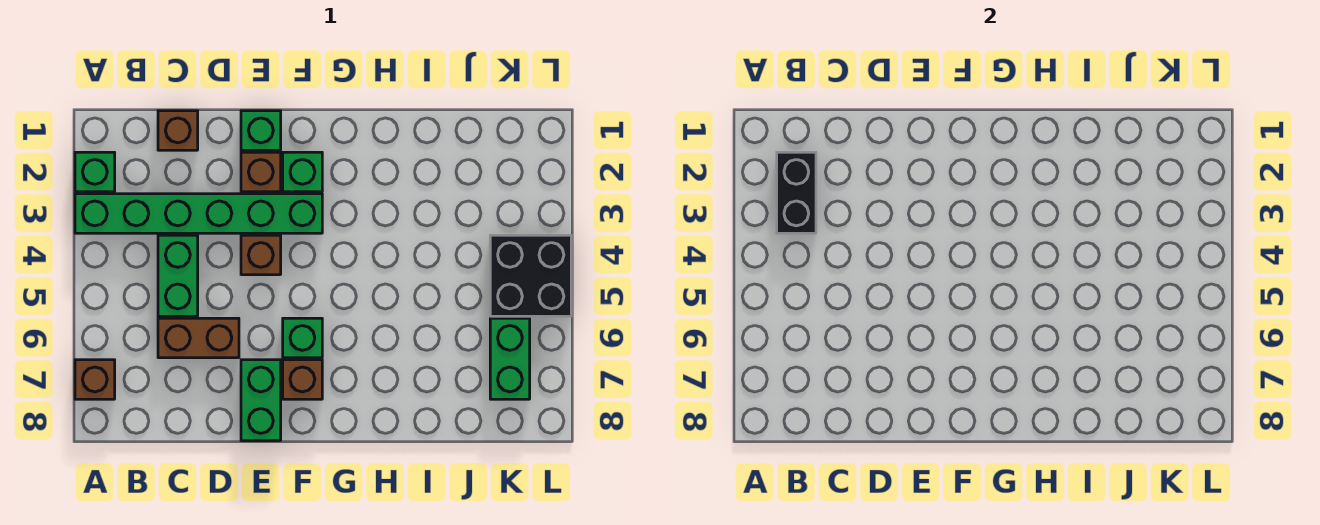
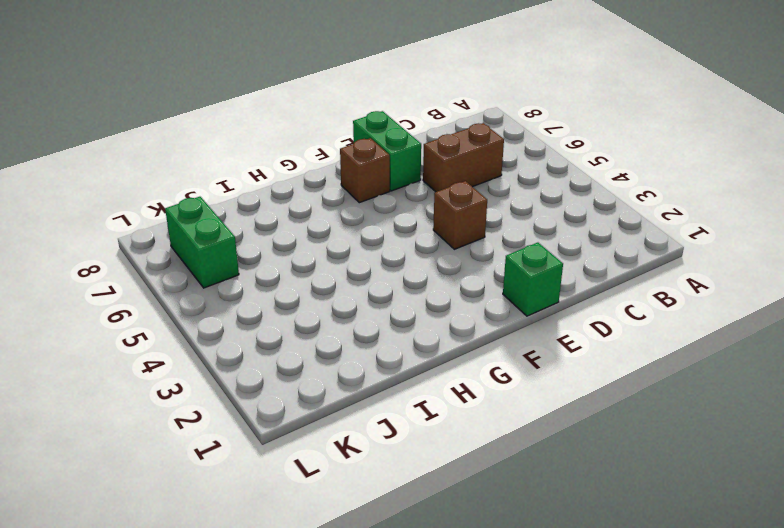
none -> green 1x1 brick [75,152,115,192]
none -> green 1x6 brick [75,194,322,233]
none -> brown 1x1 brick [75,360,115,399]

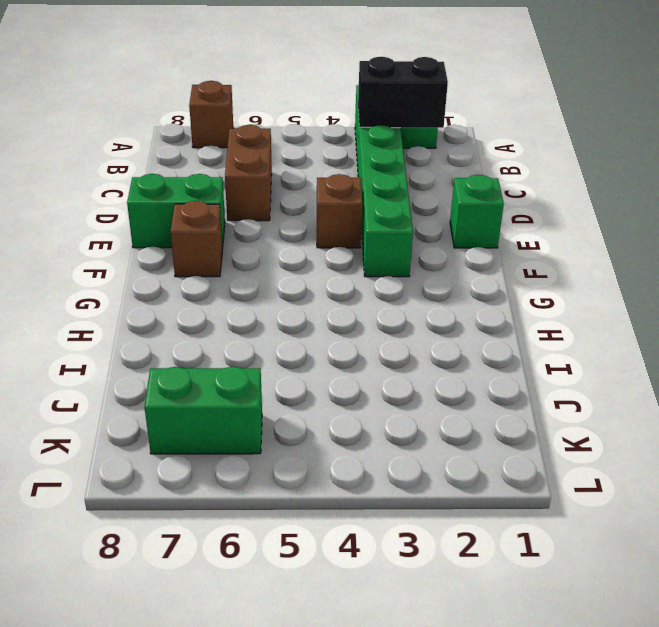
none -> brown 1x1 brick [158,111,198,150]
none -> green 1x2 brick [158,235,198,316]
none -> brown 1x1 brick [241,152,281,192]

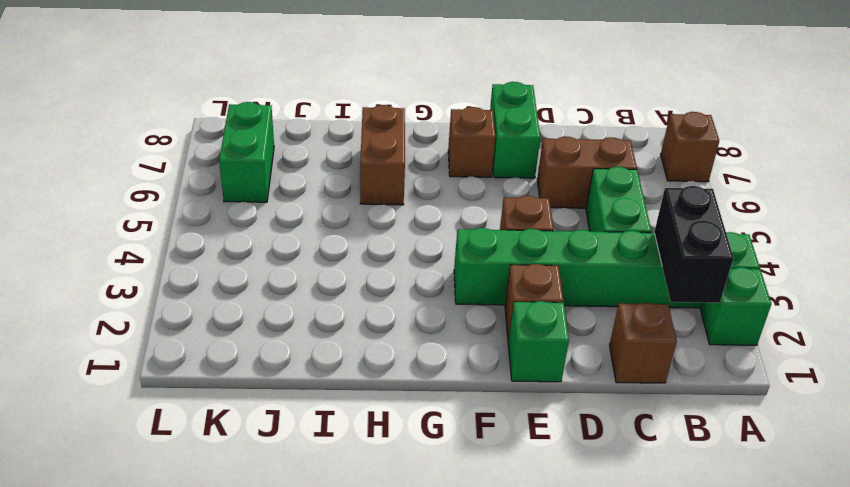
brown 1x2 brick [360,105,405,205] -> none
none -> green 1x1 brick [283,152,322,192]
none -> green 1x1 brick [283,318,322,358]
none -> black 2x2 brick [490,235,571,316]

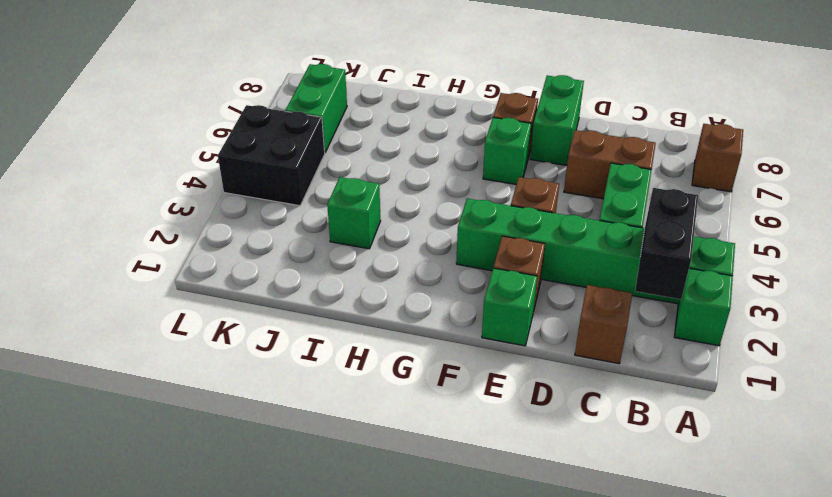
green 1x1 brick [327,177,381,249] -> green 1x1 brick moved to [283,152,322,192]

